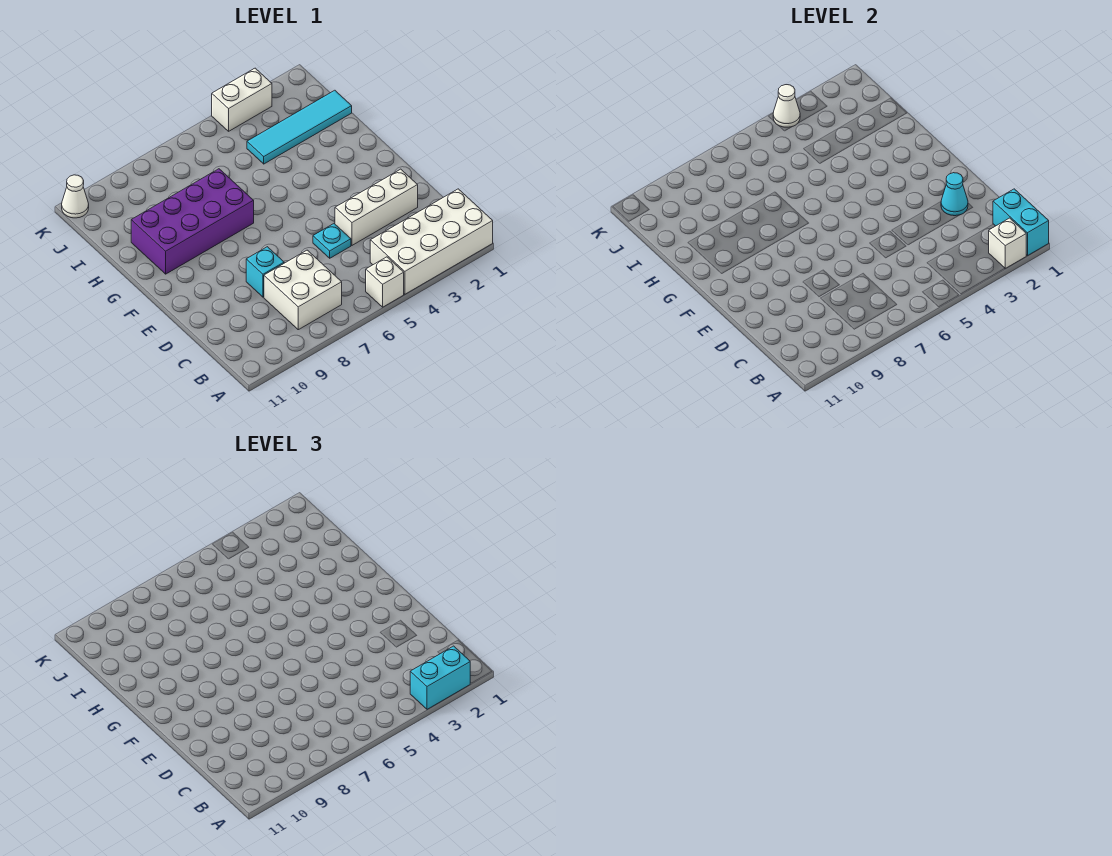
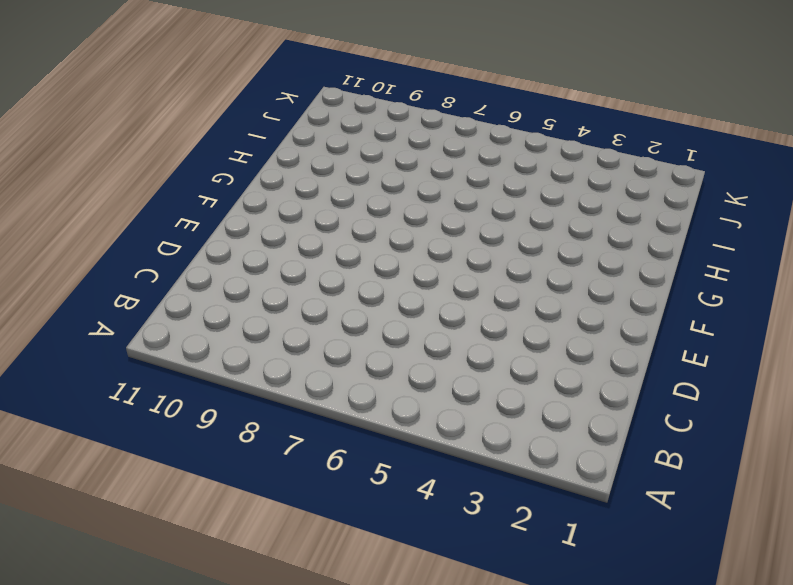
none -> white 2x4 brick [370,189,493,294]
none -> white 1x1 brick [366,257,404,307]
none -> white 2x2 brick [264,250,342,330]

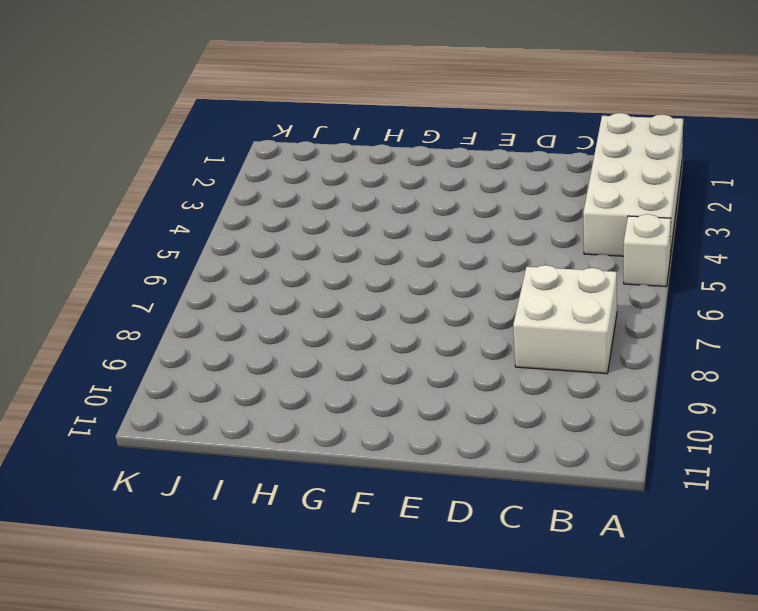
none -> white 1x3 brick [335,169,418,245]
none -> cyan 1x1 plate [313,224,351,258]
none -> cyan 1x1 brick [246,247,284,297]

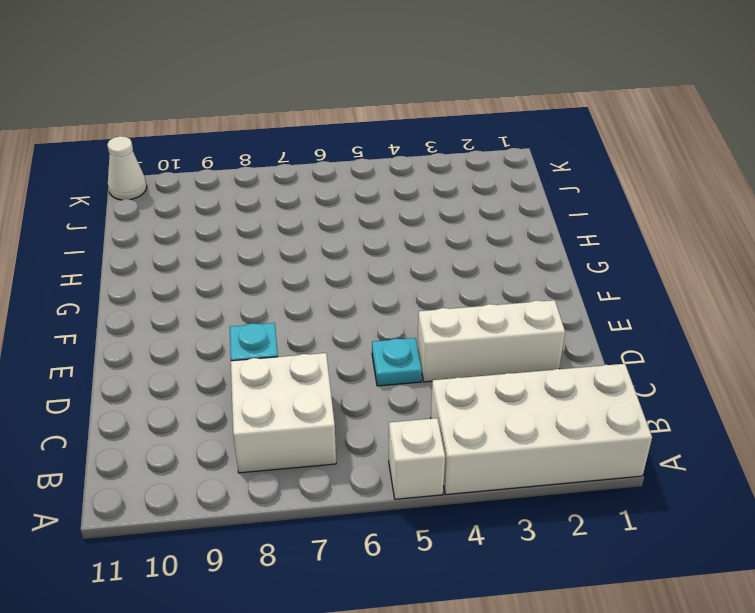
none -> purple 2x4 brick [131,169,254,274]
none -> cyan 1x4 tile [247,90,352,164]
none -> white 1x2 brick [212,68,272,131]

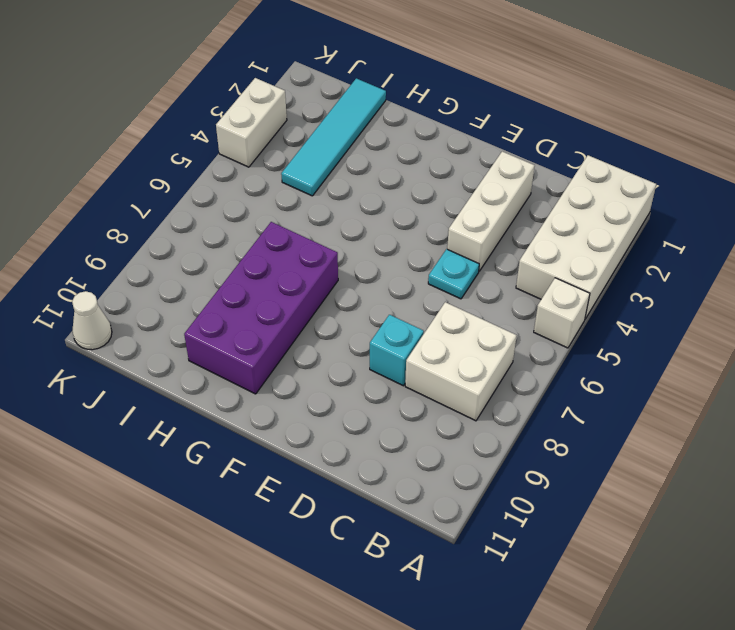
none -> cyan 1x2 brick [993,189,1049,256]
none -> white 1x1 brick [989,218,1026,268]
none -> cyan 1x1 cone [941,173,968,216]

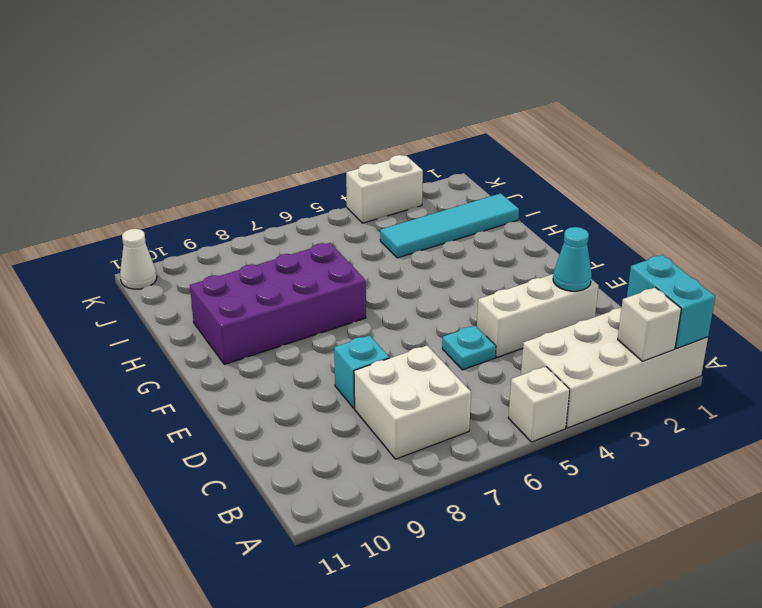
none -> white 1x1 cone [773,85,800,127]
none -> cyan 1x2 brick [410,646,470,709]

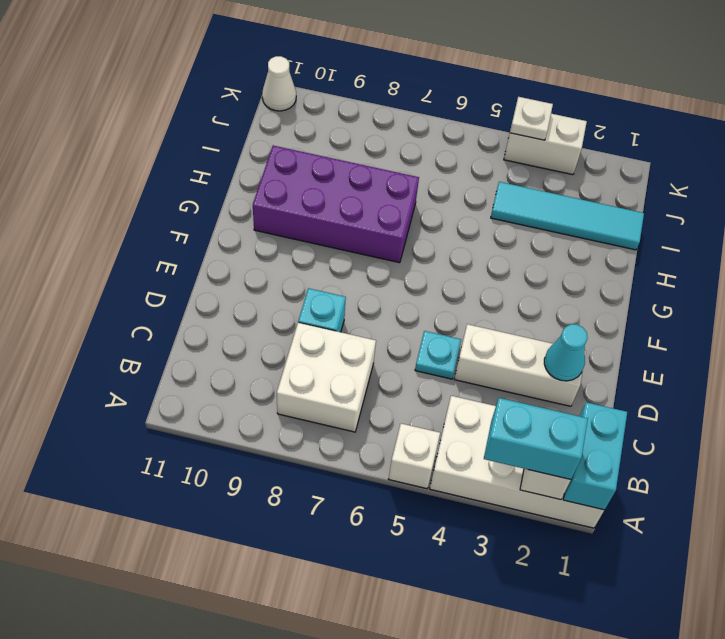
white 1x1 plate [510,97,553,140] -> white 1x1 cone [773,85,800,127]

